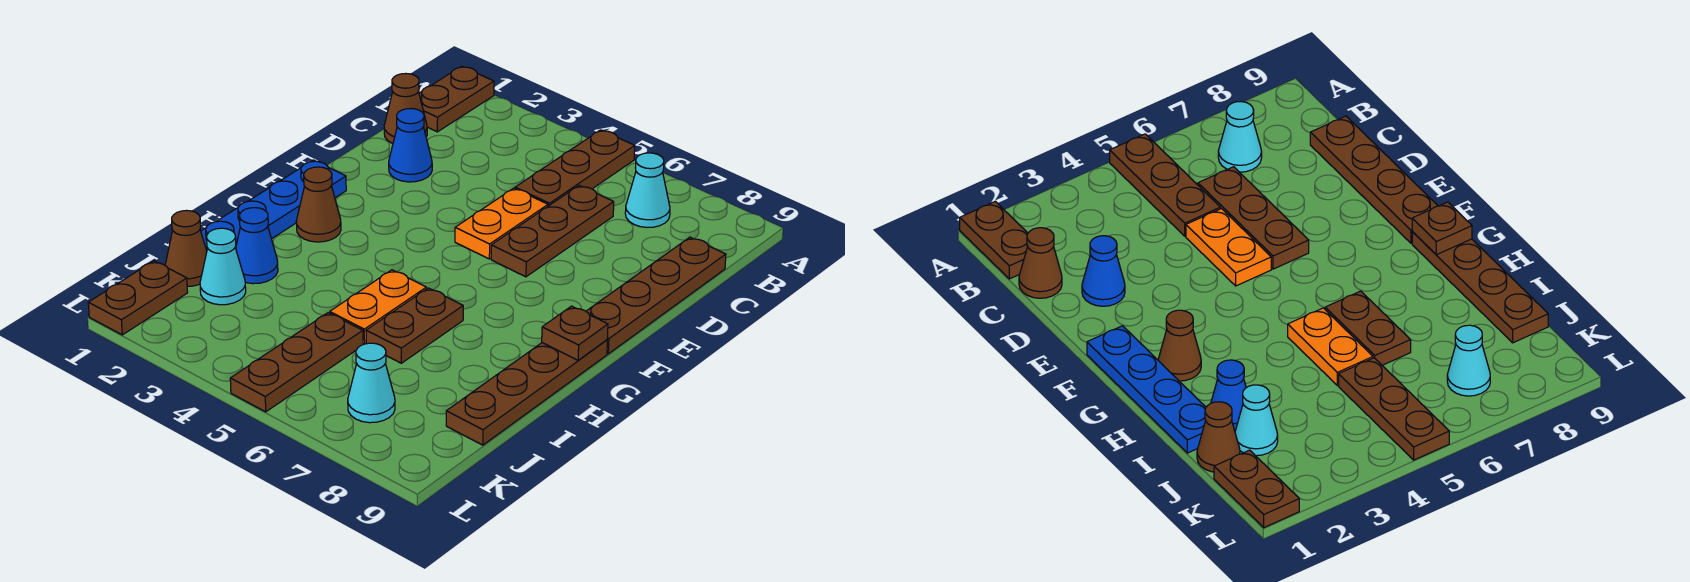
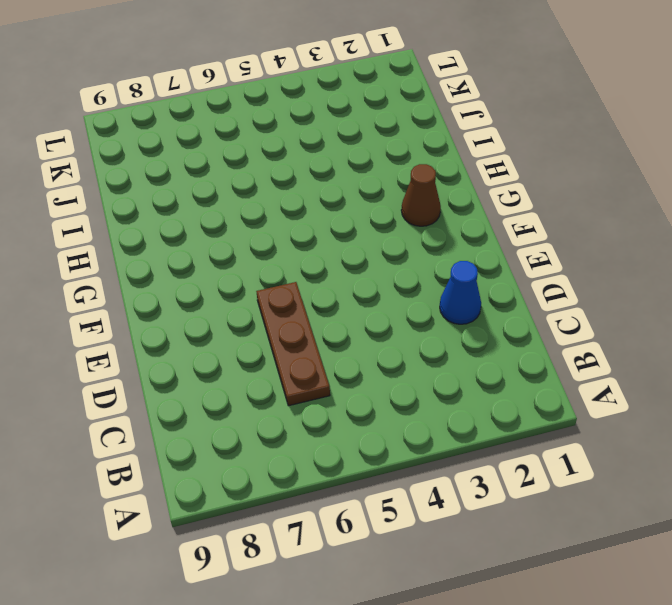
none -> brown 1x2 plate [419,66,494,132]
none -> brown 1x3 plate [515,130,635,206]
none -> cyan 1x1 cone [625,153,670,227]

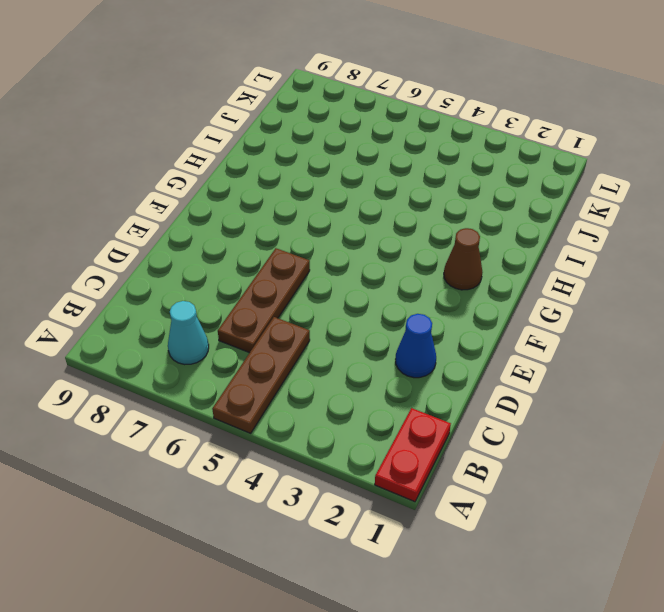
red 1x2 plate [375,408,451,502] -> brown 1x2 plate [419,66,494,132]
none -> brown 1x1 cone [384,73,427,144]
none -> brown 1x4 plate [586,237,726,354]
none -> orange 1x2 plate [455,188,548,259]

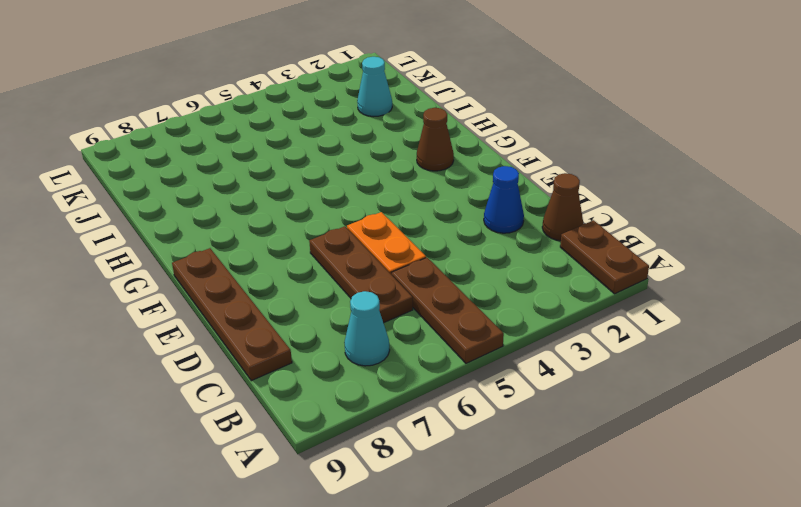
none -> blue 1x4 plate [201,160,346,250]
none -> brown 1x4 plate [446,340,607,445]
none -> orange 1x2 plate [330,270,426,344]

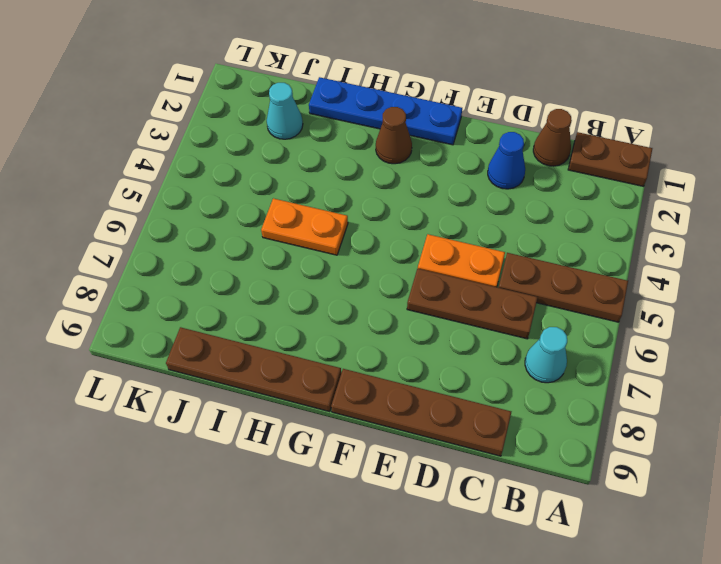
none -> brown 1x2 plate [366,288,463,363]
none -> blue 1x1 cone [236,208,278,284]
none -> brown 1x1 cone [165,210,207,286]

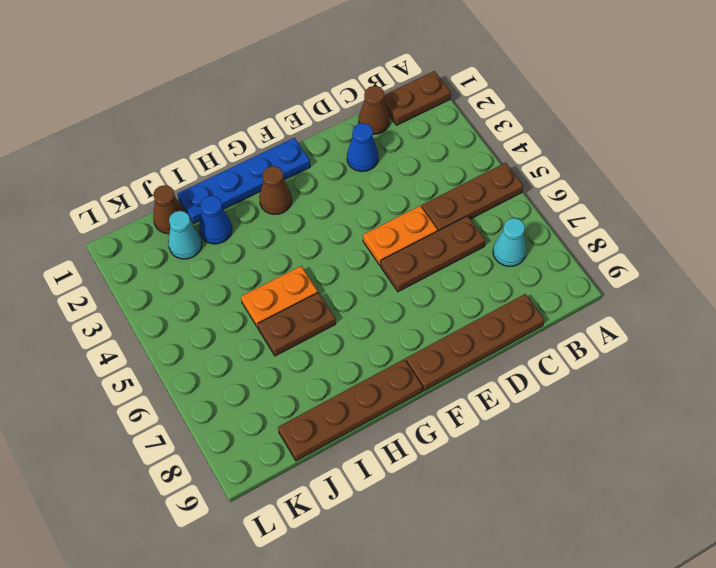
none -> brown 1x3 plate [230,313,363,412]
none -> brown 1x2 plate [88,261,188,335]
none -> cyan 1x1 cone [348,343,395,423]

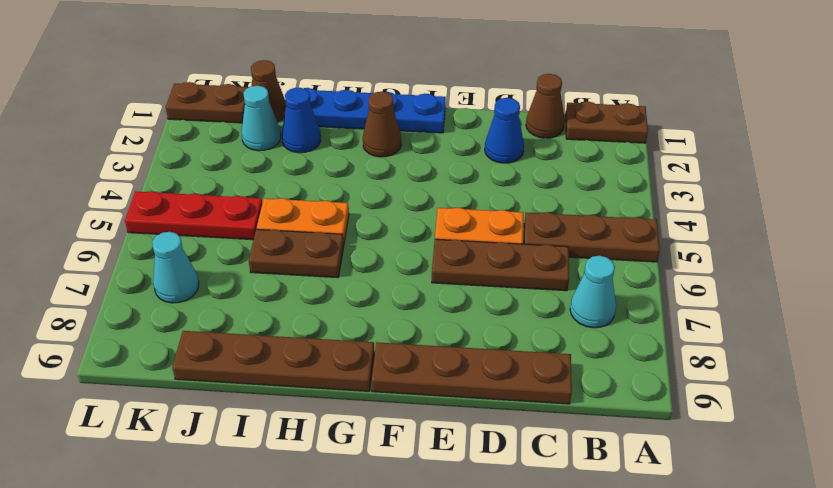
red 1x3 plate [125,191,262,240] -> brown 1x3 plate [230,313,363,412]
none -> brown 1x1 plate [542,306,608,360]

